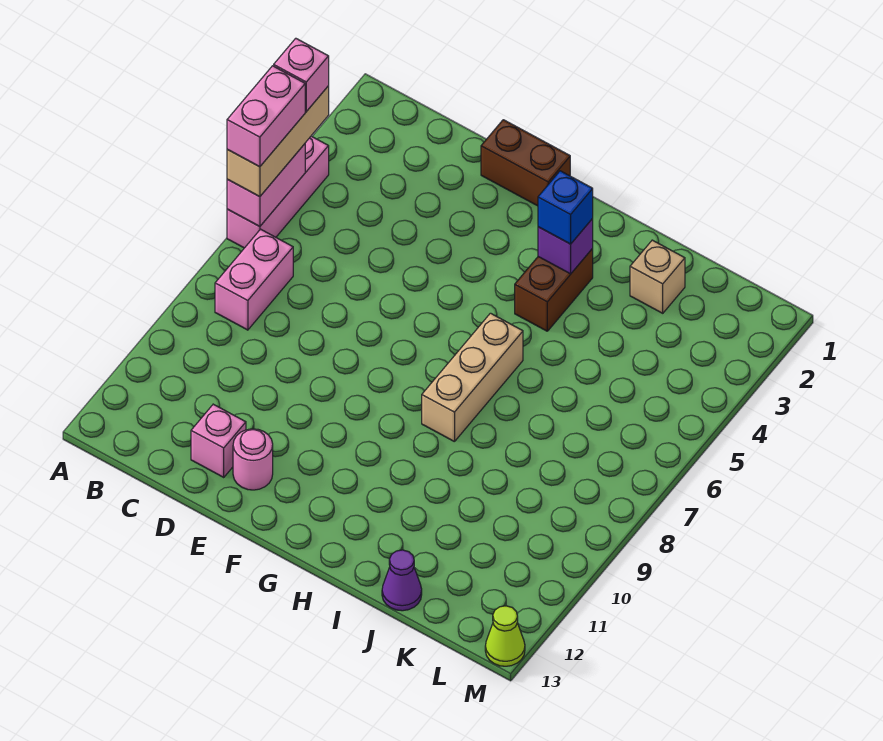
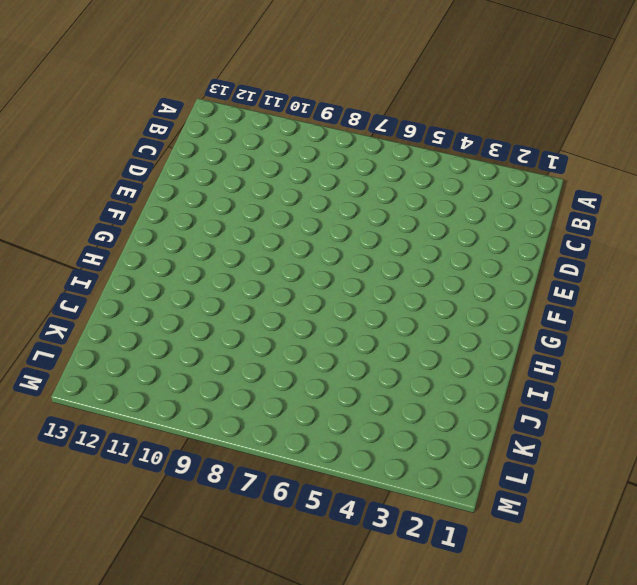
none -> pink 1x3 brick [227,136,329,248]
none -> pink 1x2 brick [215,229,293,330]
none -> pink 1x1 brick [191,404,246,477]

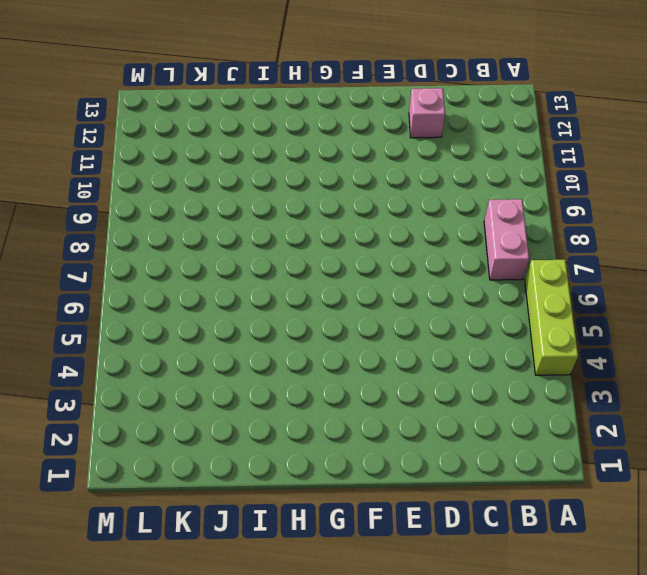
lime 1x3 brick [525,260,578,375] -> pink 1x3 brick [227,136,329,248]
none -> brown 1x2 brick [481,120,570,206]
none -> pink 1x1 round brick [233,429,273,490]
none -> brown 1x2 brick [515,249,593,331]

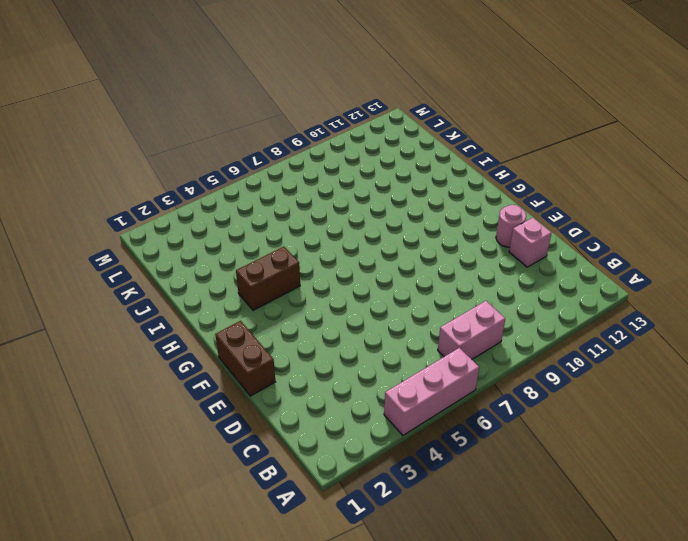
none -> tan 1x3 brick [422,313,523,442]
none -> tan 1x1 brick [630,240,685,313]
none -> purple 1x1 cone [382,550,422,611]

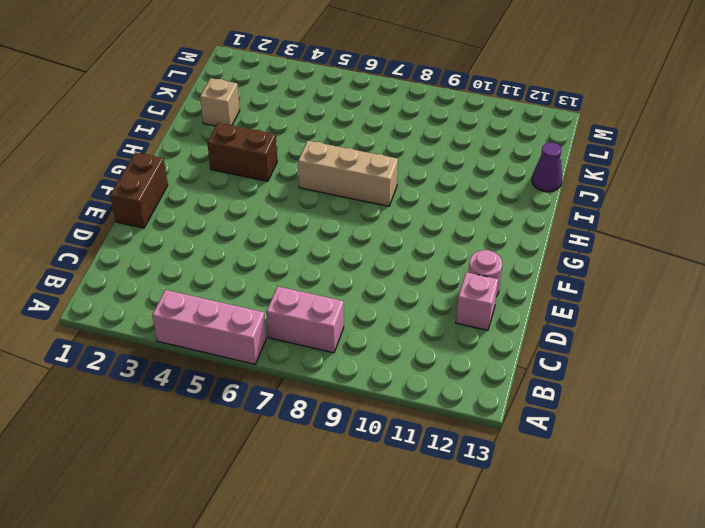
none -> lime 1x1 cone [485,606,525,666]
none -> pink 1x2 brick [227,144,305,227]
none -> purple 1x1 brick [538,219,593,274]

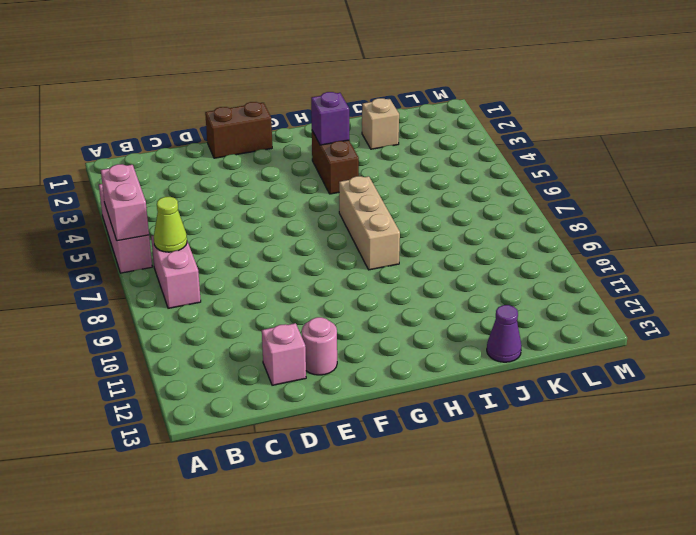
lime 1x1 cone [154,197,187,252] -> lime 1x1 cone moved to [485,606,525,666]
none -> tan 1x3 brick [227,86,329,197]
none -> blue 1x1 brick [538,171,593,244]
none -> pink 1x1 brick [274,38,329,111]

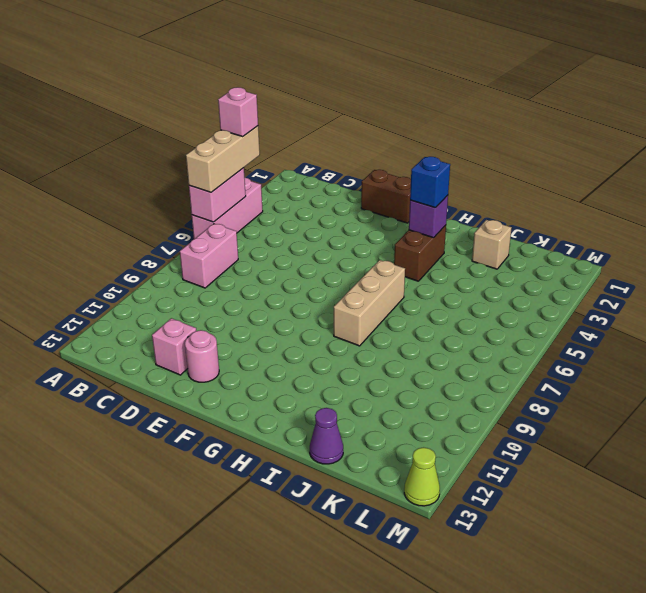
none -> pink 1x2 brick [227,66,305,167]

